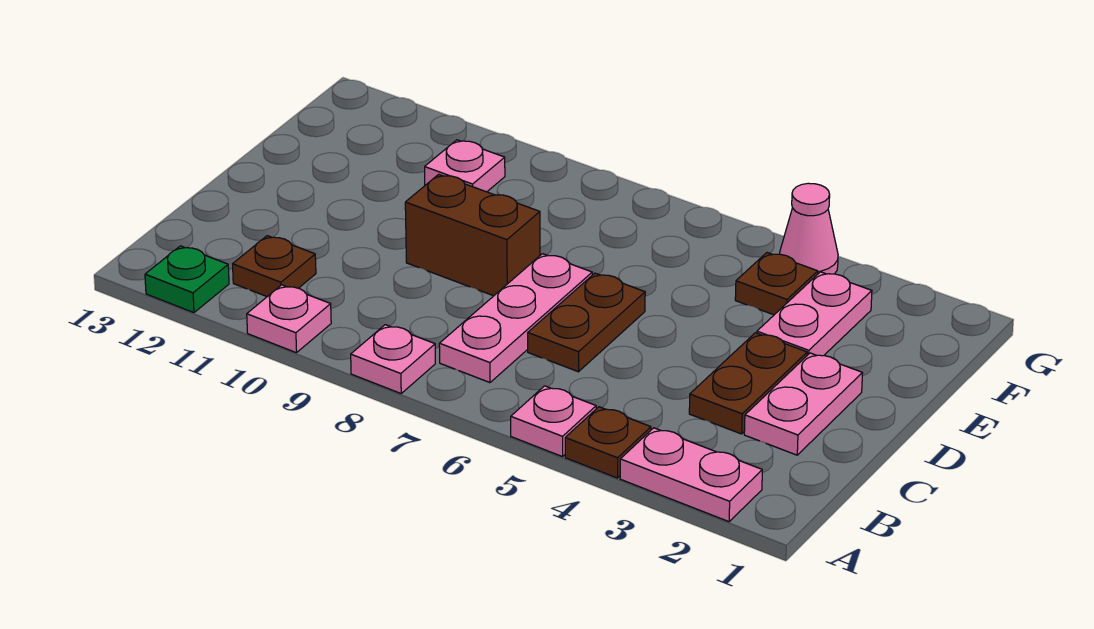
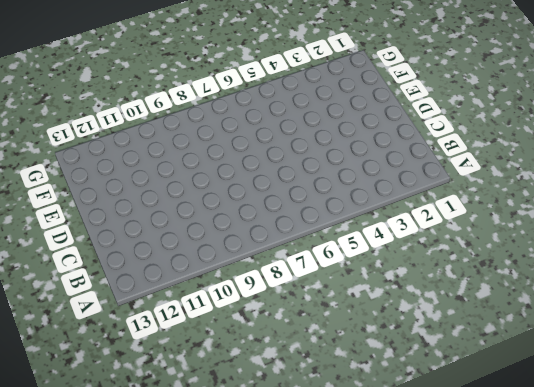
none -> pink 1x2 plate [620,428,762,522]
none -> brown 1x1 plate [565,407,651,478]
none -> pink 1x1 plate [511,386,596,457]

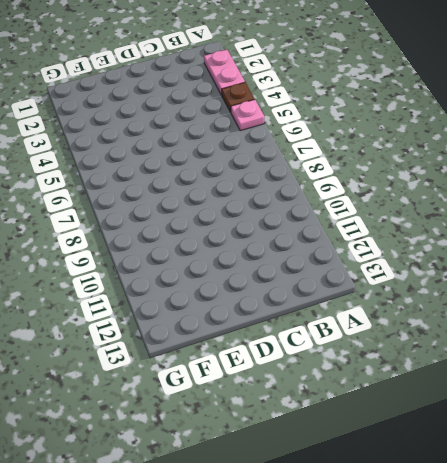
none -> pink 1x1 plate [351,325,435,393]
none -> pink 1x1 plate [247,285,331,353]
none -> green 1x1 plate [145,246,229,313]

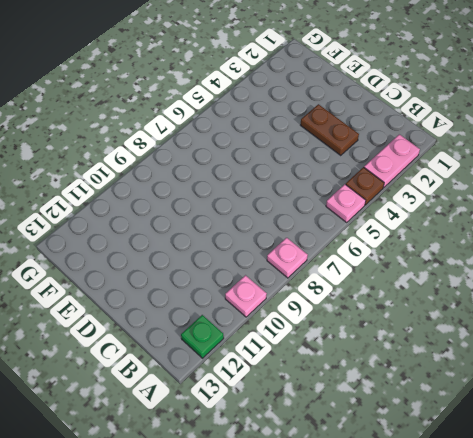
none -> pink 1x3 plate [439,254,592,383]
none -> brown 1x1 plate [233,236,316,297]
none -> pink 1x2 plate [744,353,862,455]

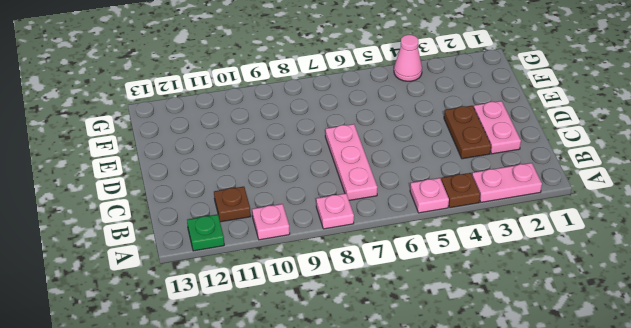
none -> brown 1x2 plate [528,273,645,372]
none -> brown 1x2 brick [405,174,540,296]
none -> pink 1x2 plate [757,272,872,356]

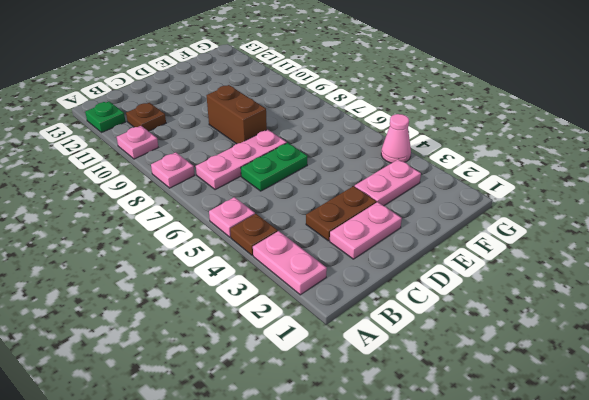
green 1x2 plate [241,143,308,191] -> brown 1x2 plate [528,273,645,372]
none -> brown 1x1 plate [735,253,818,315]
none -> pink 1x1 plate [425,140,505,192]

